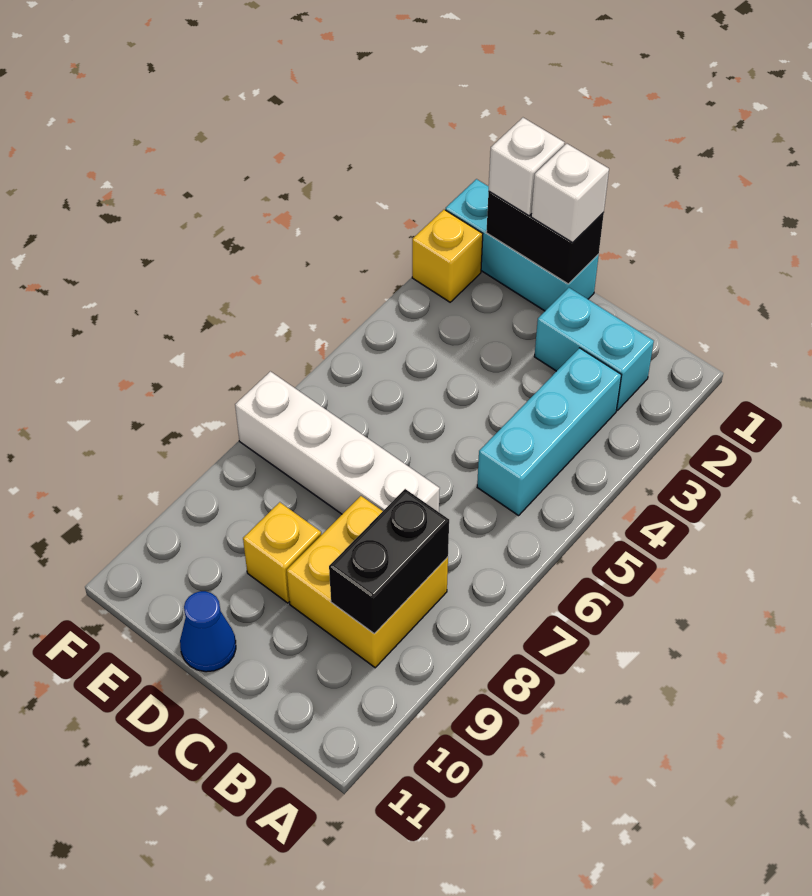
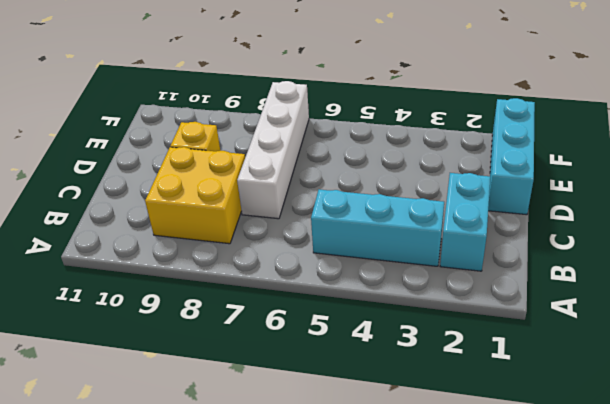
none -> blue 1x1 cone [180,591,236,672]
none -> yellow 1x1 brick [412,210,483,302]
none -> black 1x2 brick [329,489,449,633]

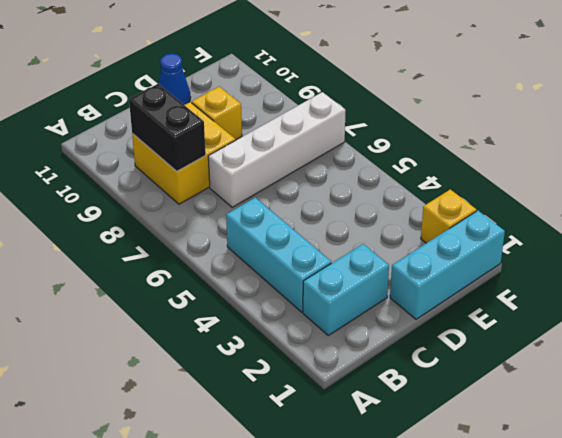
none -> black 1x2 brick [486,192,604,284]
none -> white 1x1 brick [531,144,609,243]
none -> white 1x1 brick [489,118,565,216]

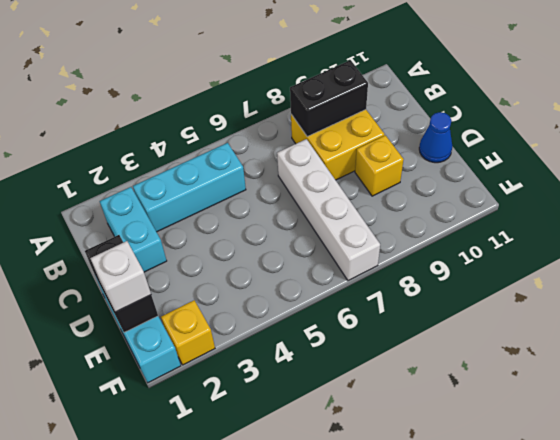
none -> white 1x1 brick [531,144,609,243]

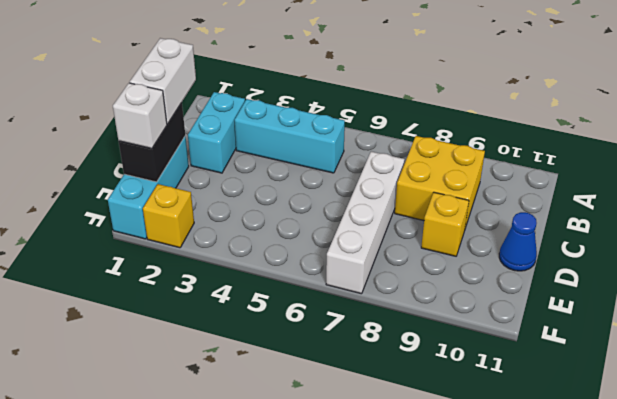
white 1x2 brick [130,38,196,124] -> white 1x1 brick [531,144,609,243]
none -> black 1x2 brick [329,489,449,633]

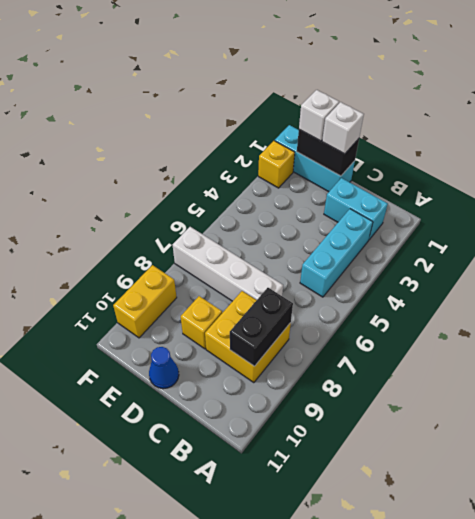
yellow 1x2 brick [113,265,177,338] -> none

